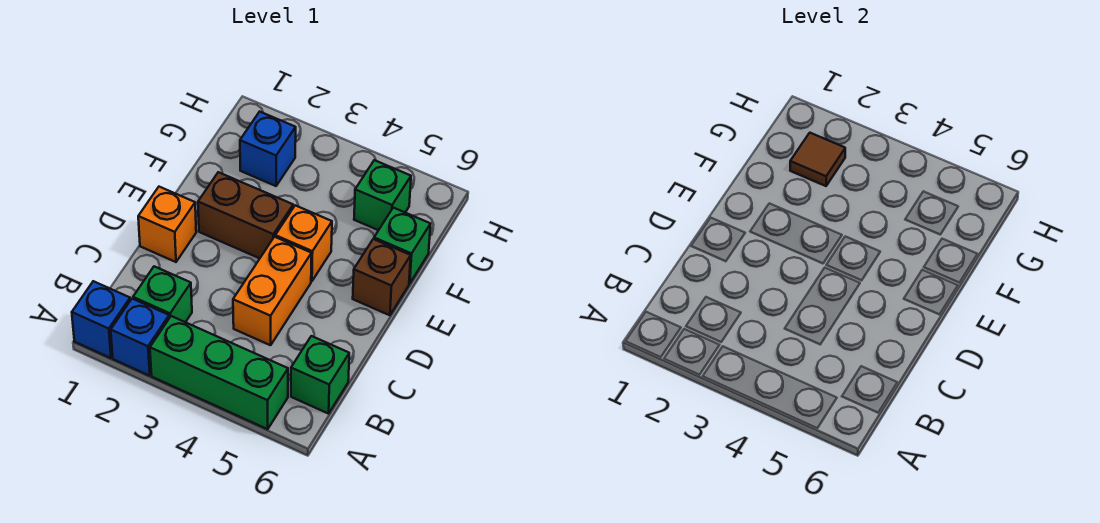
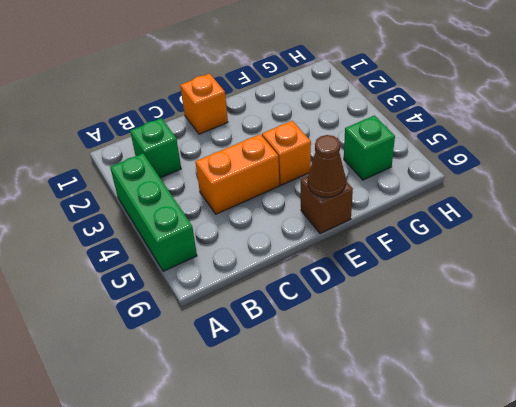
brown 1x1 cone [308,135,346,198] -> none
none -> blue 1x1 brick [72,281,130,358]
none -> blue 1x1 brick [111,299,169,376]
none -> green 1x1 brick [291,336,349,414]

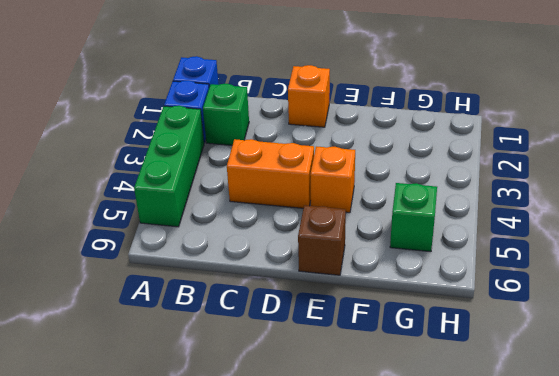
none -> green 1x1 brick [291,336,349,414]
none -> brown 1x2 brick [198,172,293,258]
none -> green 1x1 brick [374,208,431,284]

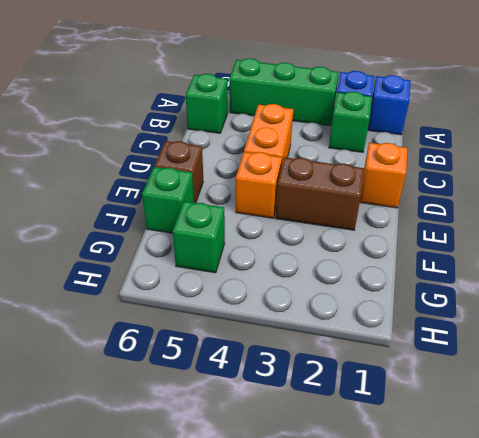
none -> blue 1x1 brick [240,112,296,186]
none -> brown 1x1 tile [790,133,845,186]

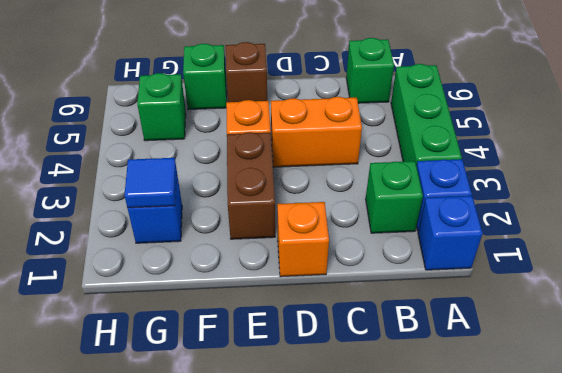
blue 1x1 tile [124,158,177,208] -> brown 1x1 tile [790,133,845,186]

